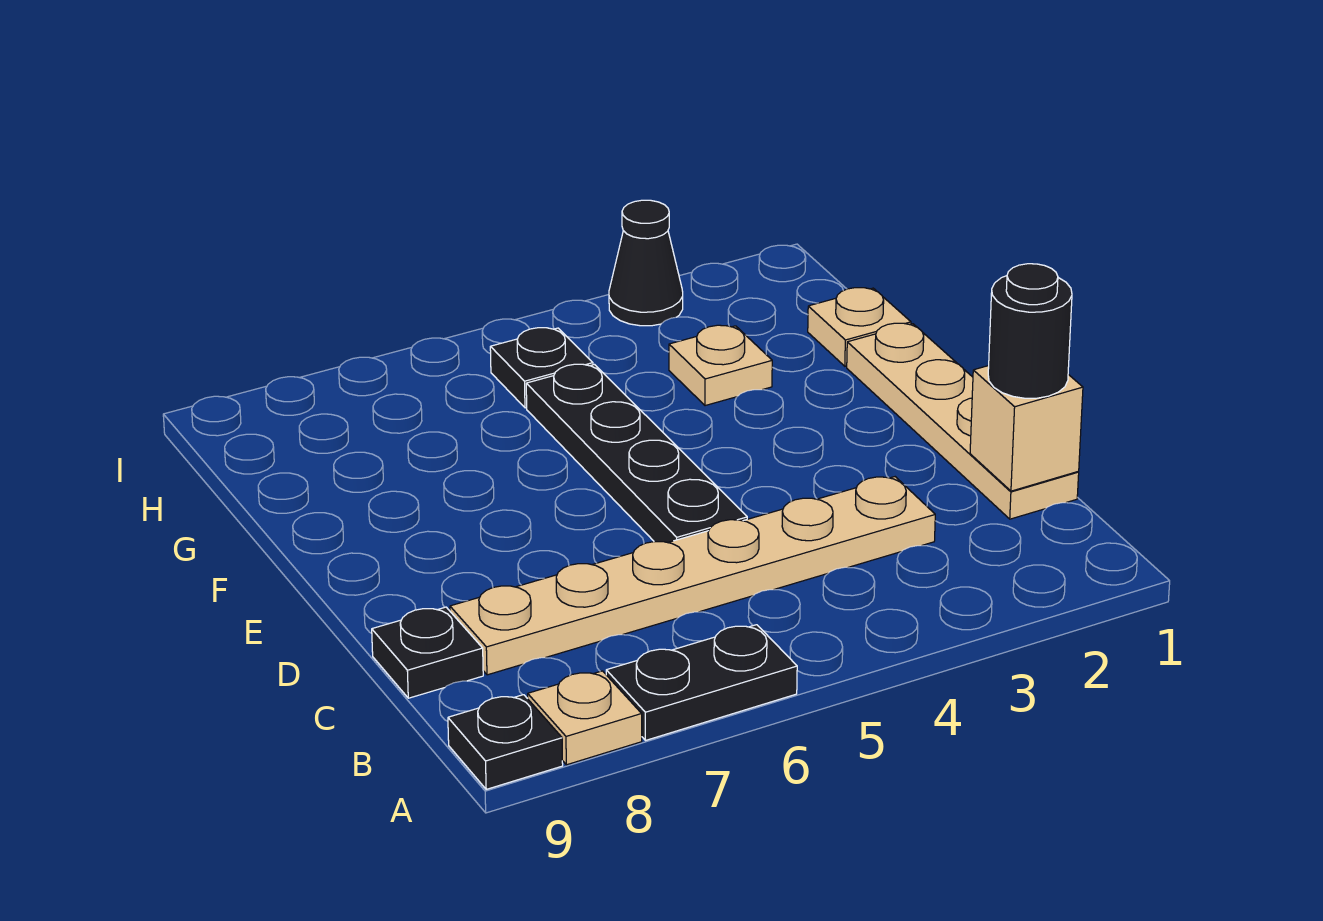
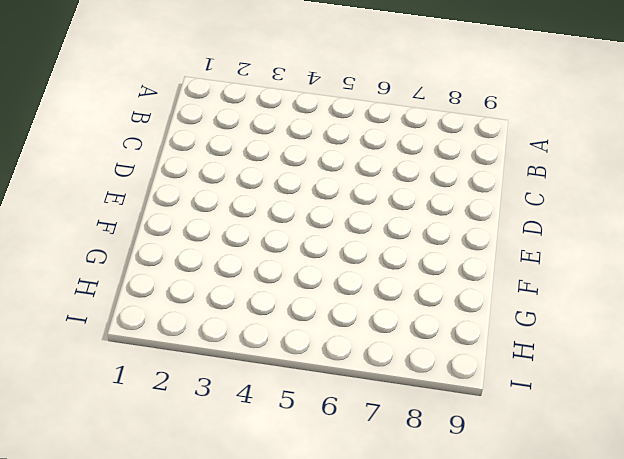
none -> black 1x2 plate [606,625,797,740]
none -> tan 1x1 plate [527,671,642,765]
none -> black 1x1 plate [448,695,563,789]

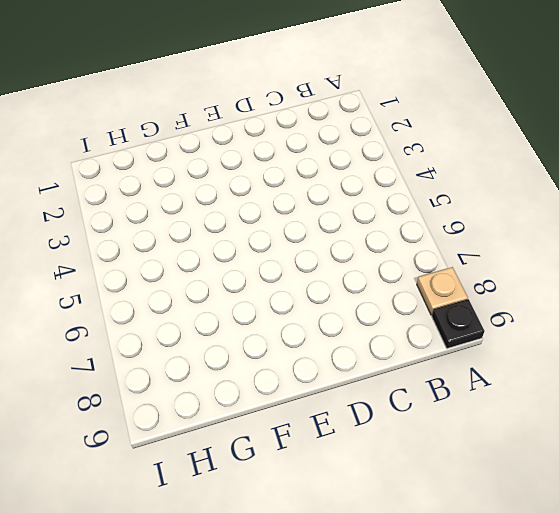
none -> black 1x2 plate [606,625,797,740]
none -> tan 1x4 plate [847,323,1079,519]
none -> tan 1x6 plate [450,477,935,675]

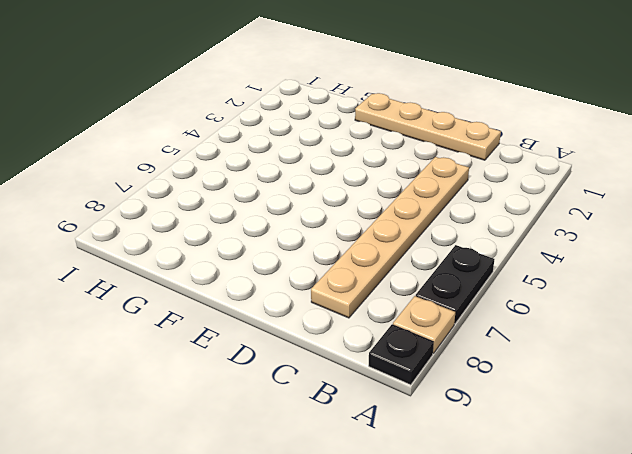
none -> black 1x1 plate [372,607,483,698]
none -> black 1x4 plate [526,364,747,543]
none -> tan 1x1 plate [808,288,911,366]

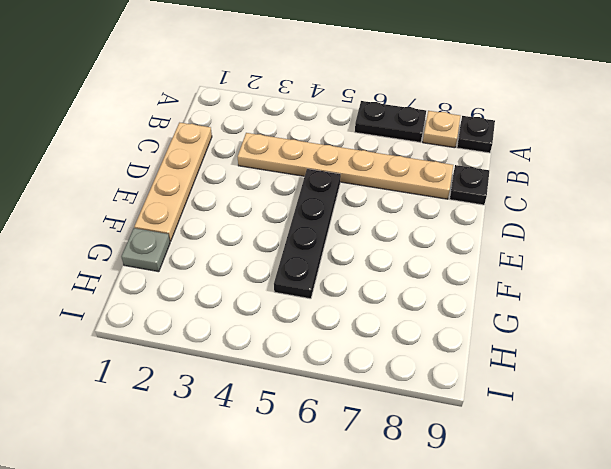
grey 1x1 plate [121,228,170,272] -> tan 1x1 plate [808,288,911,366]
none -> tan 1x1 plate [669,325,772,406]
none -> black 1x1 plate [490,328,593,408]
none -> black 1x1 cone [609,200,683,326]

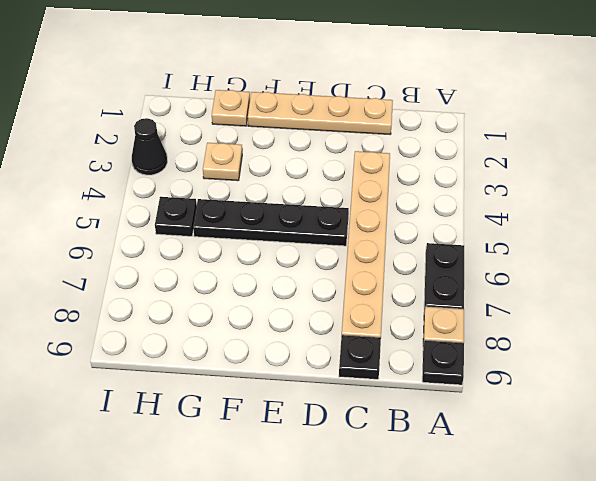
none -> tan 1x1 brick [970,366,1083,491]
none -> black 1x1 round brick [988,264,1072,398]

